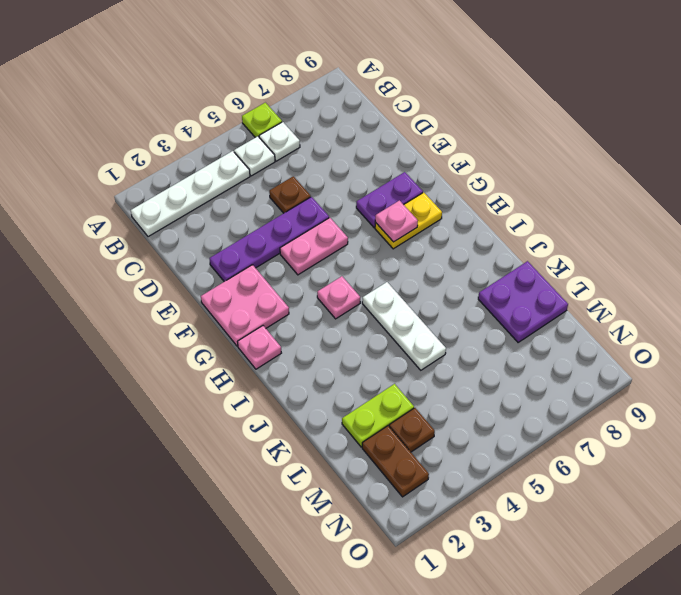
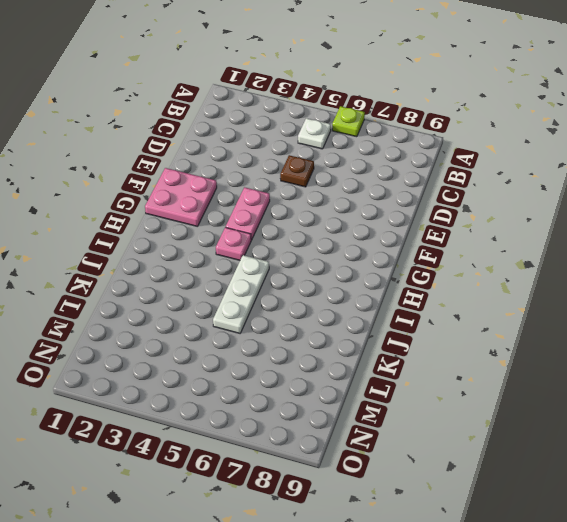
pink 1x2 plate [226,187,270,240] -> pink 1x2 plate turned to [280,218,348,275]
none -> white 1x4 plate [131,151,250,237]
none -> white 1x1 plate [259,122,300,161]
none -> purple 1x4 plate [209,197,329,282]

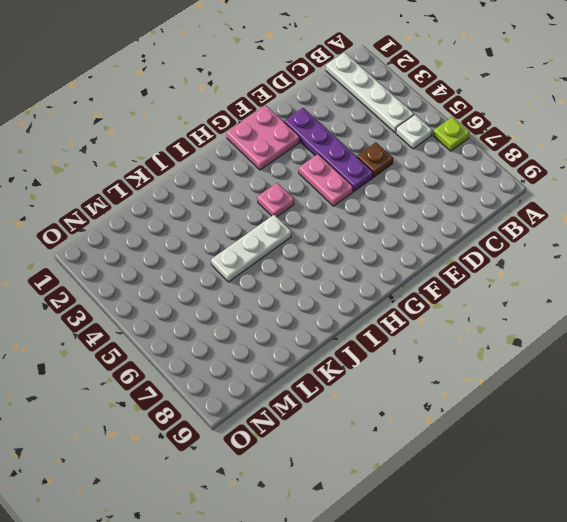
none -> white 1x1 plate [259,122,300,161]
none -> purple 1x2 plate [356,172,423,228]
none -> yellow 1x2 plate [375,192,442,249]

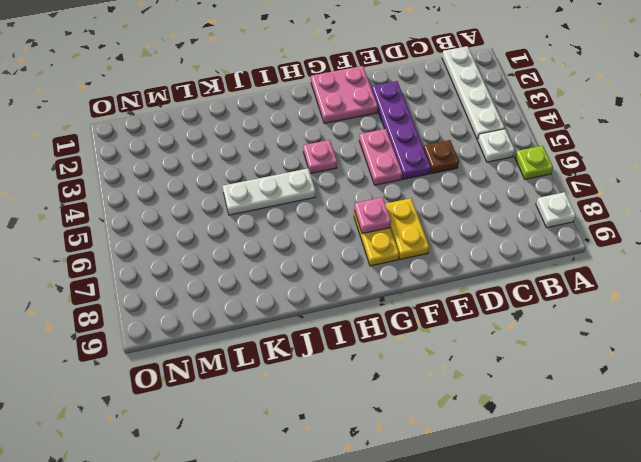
white 1x1 plate [536,192,576,228] -> white 1x1 plate moved to [259,122,300,161]
yellow 1x2 plate [386,198,429,259] -> purple 1x2 plate [356,172,423,228]
none -> pink 1x1 plate [238,326,281,369]
none -> purple 2x2 plate [478,261,568,342]
none -> lime 1x2 plate [342,384,414,447]

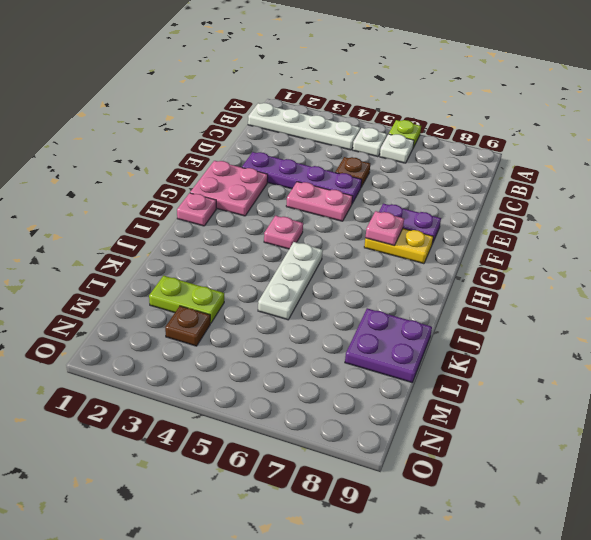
none -> brown 1x2 plate [362,426,429,497]

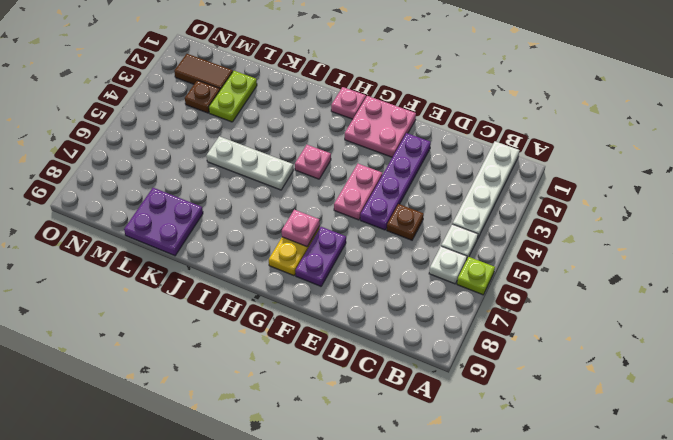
brown 1x2 tile [174,54,233,90] -> brown 1x2 plate [362,426,429,497]

